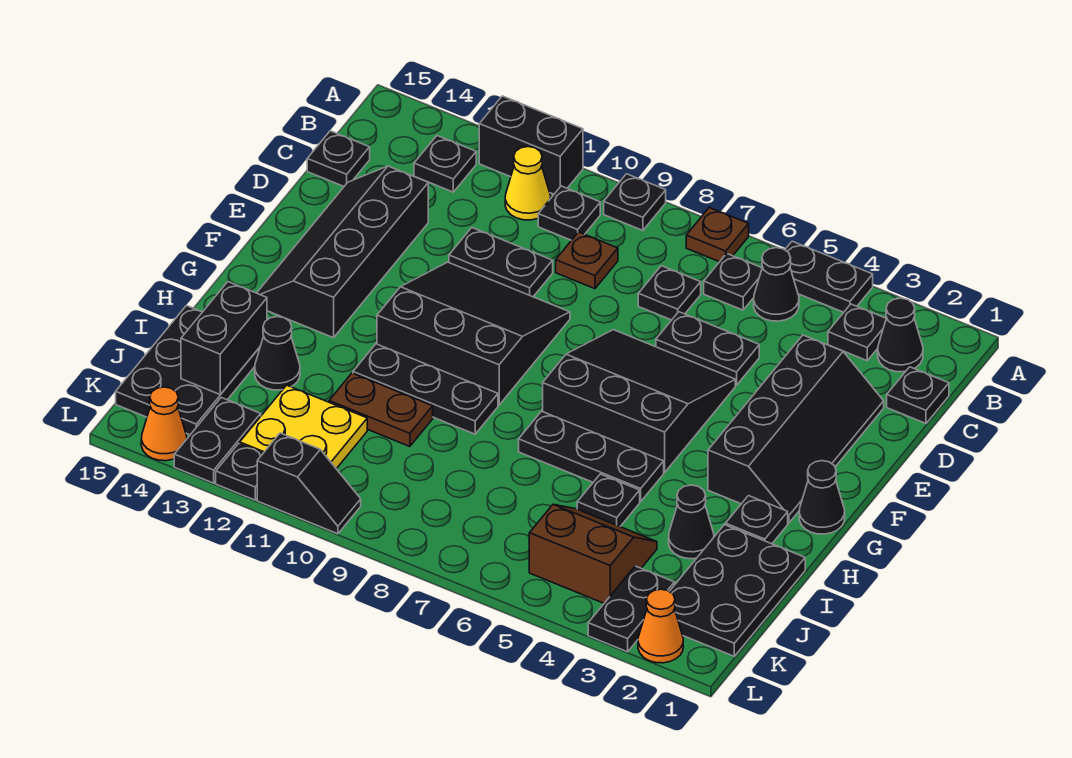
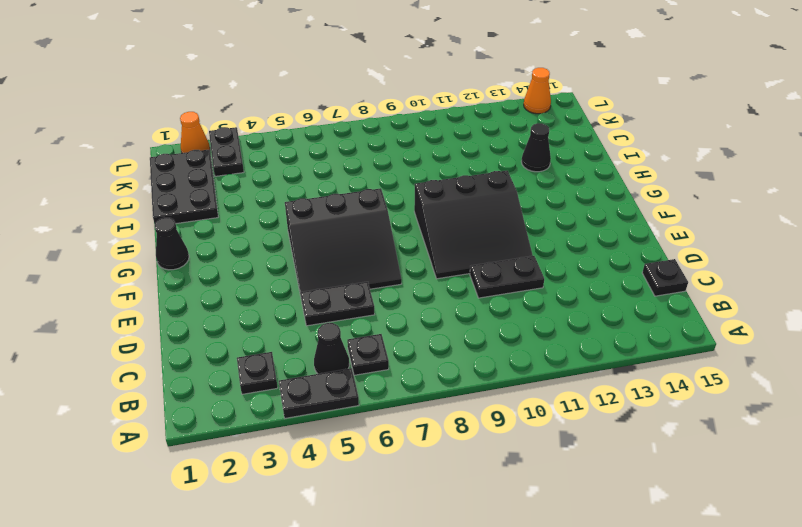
none -> brown 1x1 plate [686,208,749,262]
none -> black 1x1 plate [604,174,666,230]
none -> black 1x2 brick [479,96,583,194]
none -> black 1x1 cone [878,298,923,372]

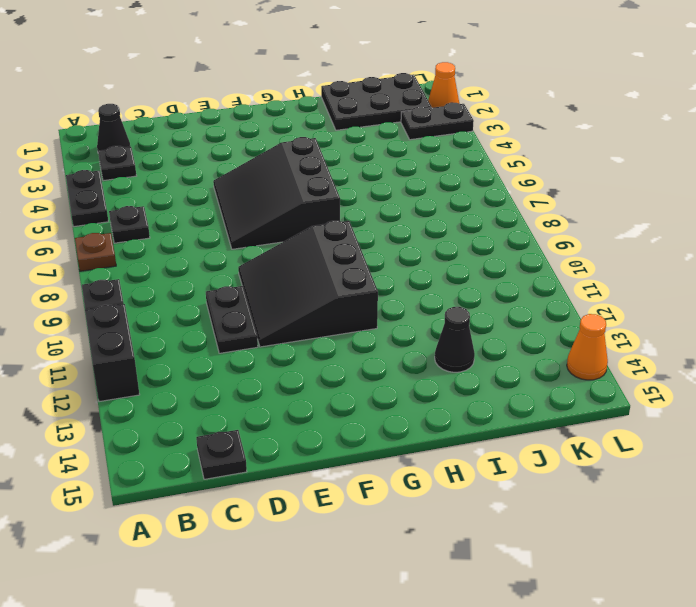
none -> black 1x1 cone [754,248,799,321]
none -> black 1x1 plate [538,186,600,240]
none -> yellow 1x1 cone [505,147,551,220]
none -> black 1x1 plate [414,136,476,192]

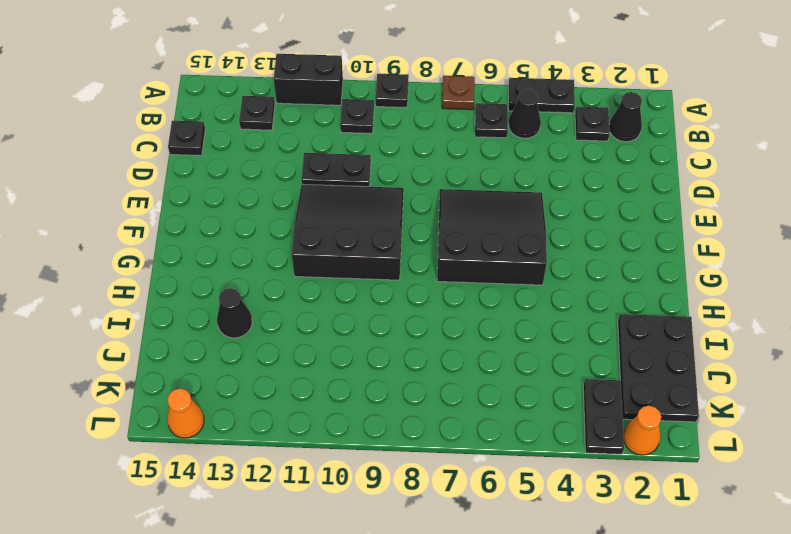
none -> yellow 1x1 cone [505,147,551,220]
none -> black 1x1 plate [887,367,949,423]
none -> black 1x1 plate [638,266,701,320]
none -> brown 1x1 plate [556,232,618,289]

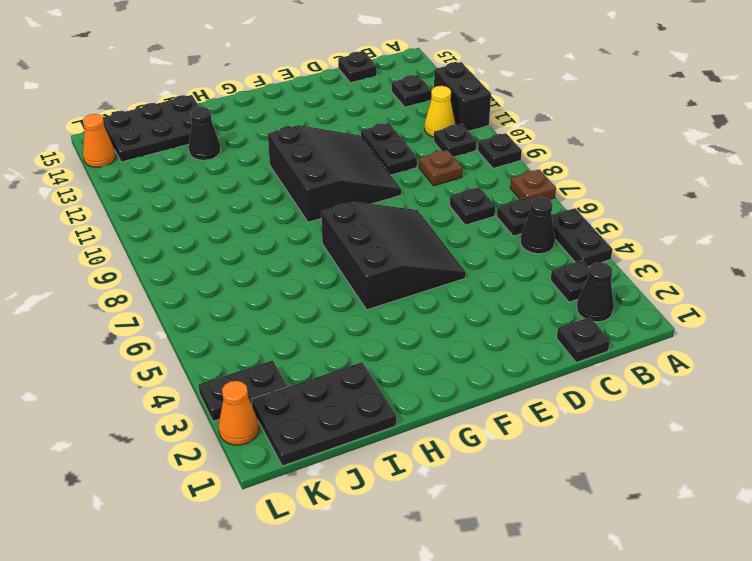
none -> black 2x4 slope [708,335,884,523]
none -> black 1x2 plate [656,312,759,385]
none -> black 2x4 slope [257,166,428,338]
none -> black 1x1 cone [799,461,845,534]

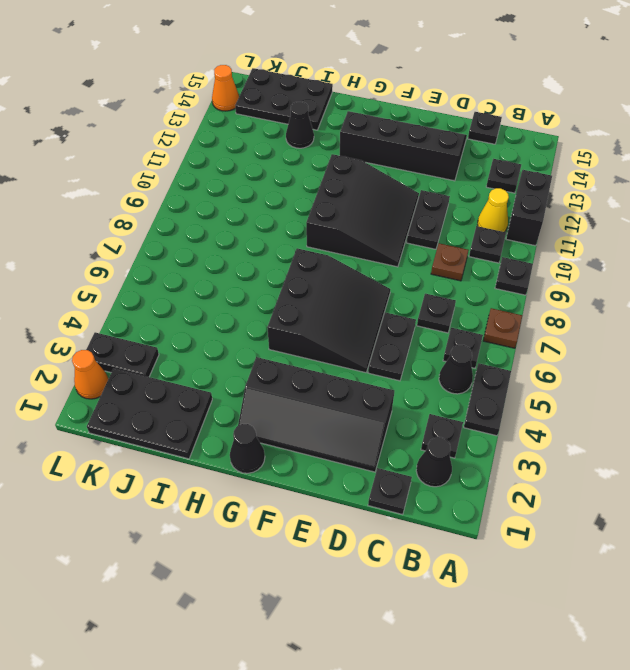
none -> black 1x1 plate [726,496,788,544]
none -> black 1x3 plate [519,411,664,502]
none -> black 1x3 plate [353,344,498,434]
none -> black 1x1 cone [669,485,714,559]

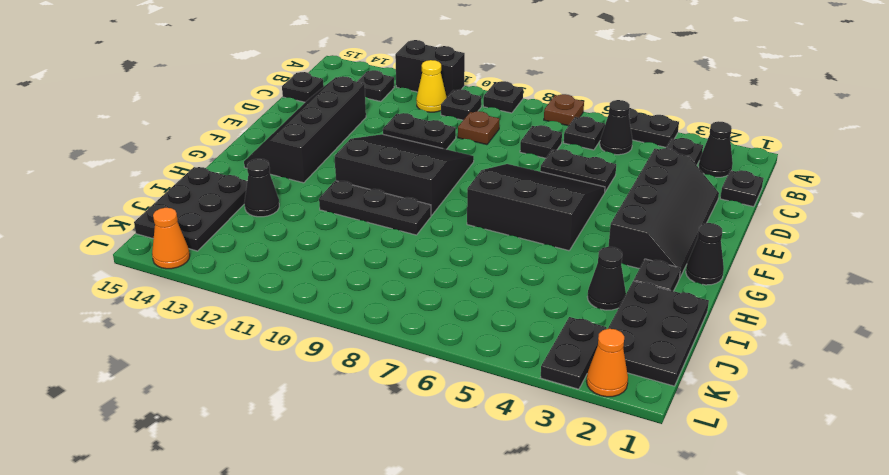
none -> black 1x3 plate [519,411,664,502]
none -> black 1x1 plate [577,474,640,526]
none -> brown 1x2 plate [329,373,433,447]
none -> brown 2x2 slope [529,505,657,603]

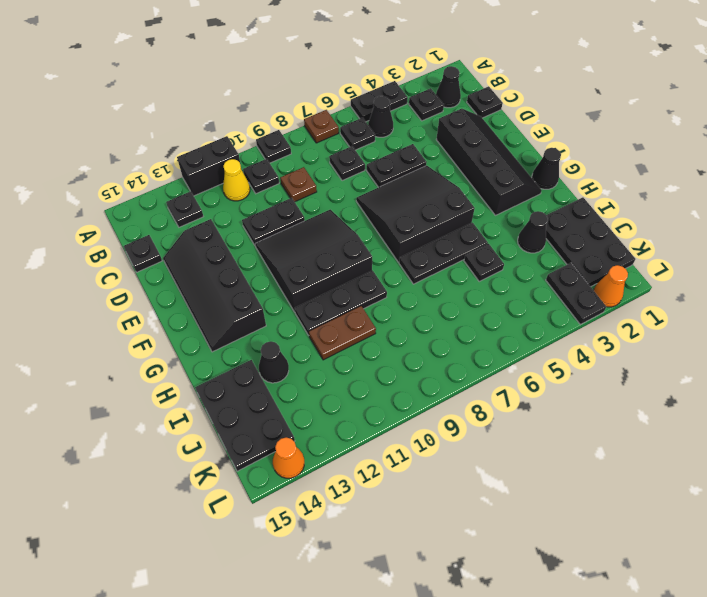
none -> black 1x1 plate [726,496,788,544]
none -> brown 2x2 slope [529,505,657,603]
none -> yellow 2x2 plate [240,385,367,469]
none -> black 1x2 plate [174,397,261,483]

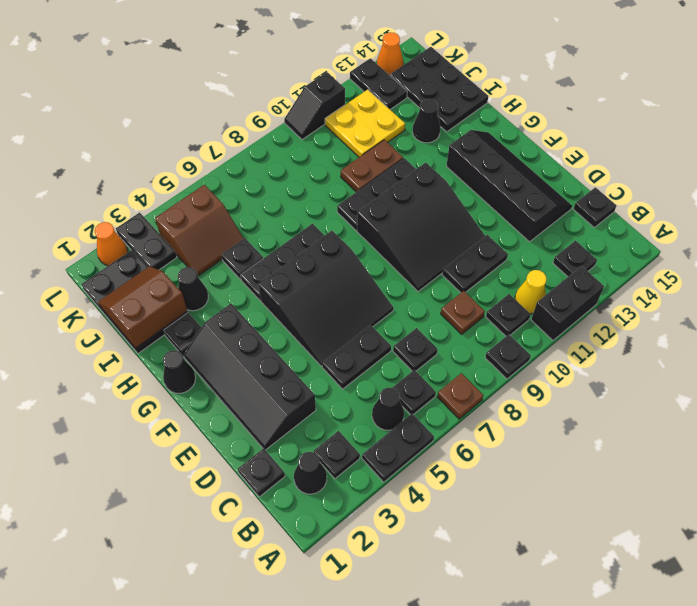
brown 2x2 slope [98,266,187,348] -> none
none -> black 1x1 plate [216,444,263,500]
none -> black 1x2 brick [181,282,267,395]

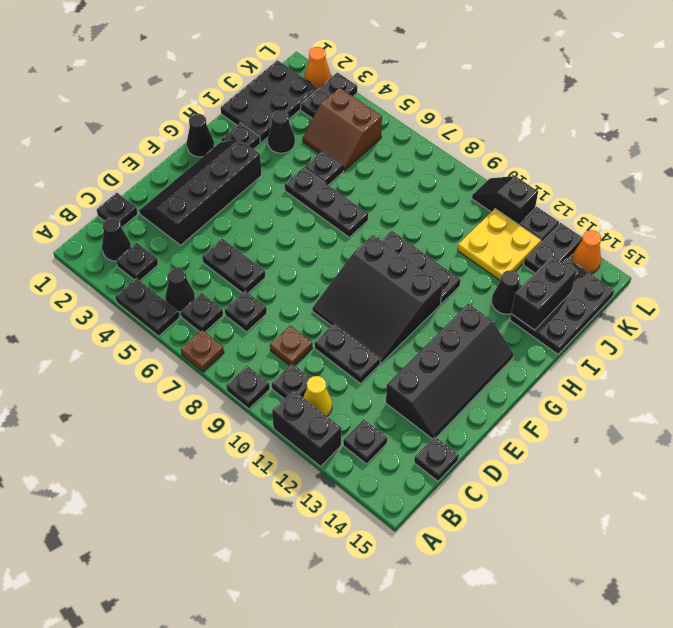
none -> black 3x3 slope [543,330,735,472]
none -> brown 1x2 plate [329,373,433,447]

